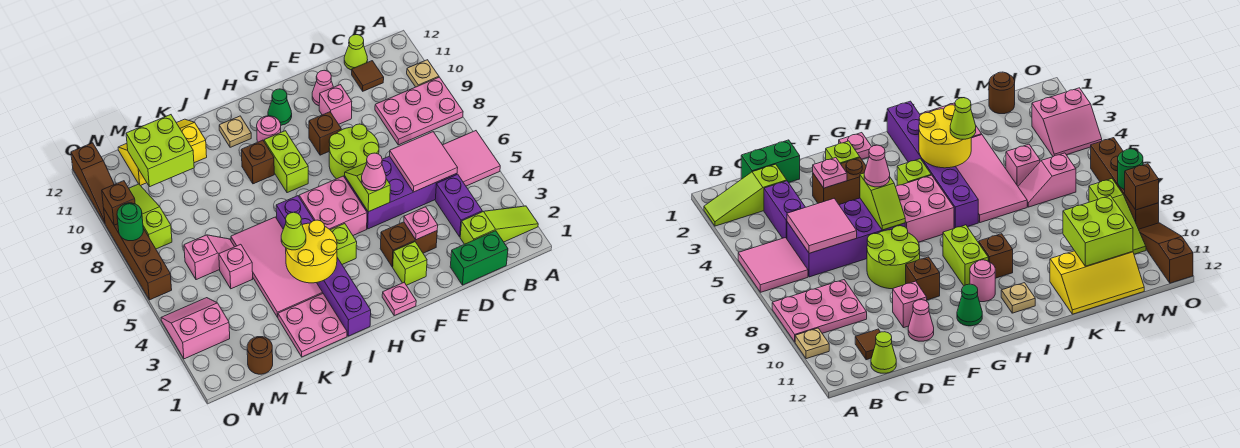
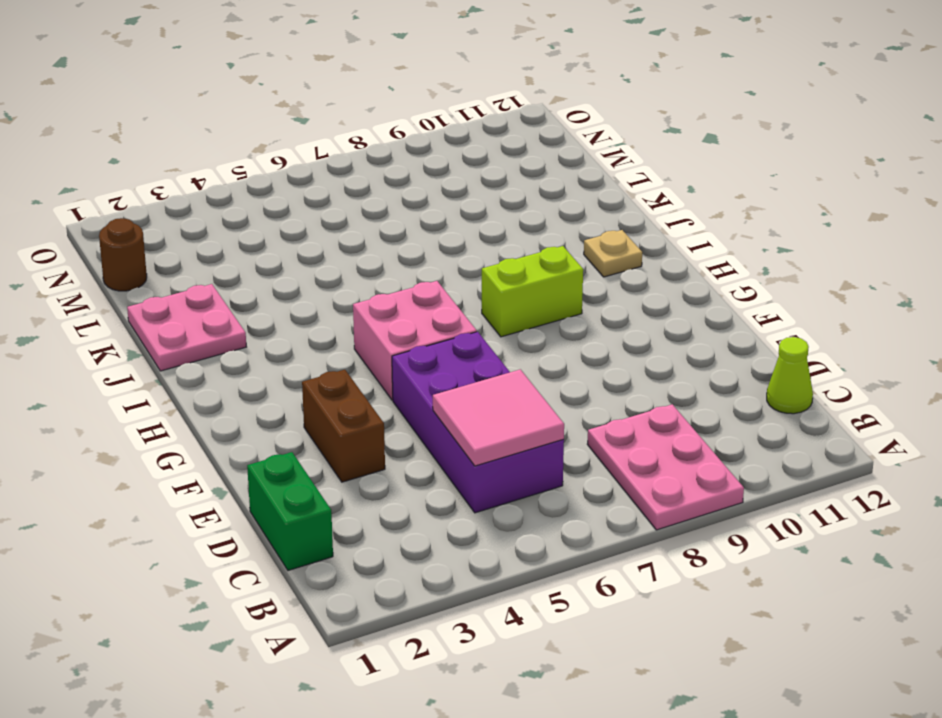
none -> lime 1x3 slope [460,206,538,244]
none -> pink 2x2 tile [443,131,500,186]
none -> tan 1x1 plate [407,60,439,87]
none -> purple 1x2 brick [435,174,482,237]

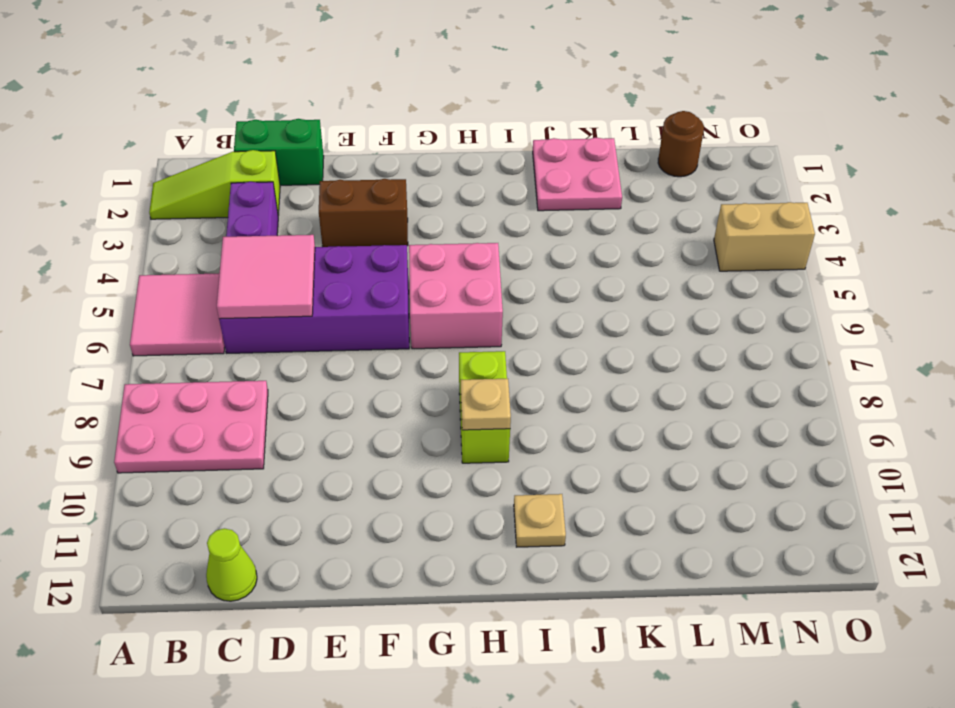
tan 1x1 plate [461,379,511,430] -> tan 1x1 plate moved to [407,60,439,87]
tan 1x2 brick [714,202,815,271] -> pink 2x2 slope [161,298,230,359]
none -> brown 1x1 tile [352,61,384,91]
none -> lime 2x2 round brick [329,124,379,179]
none -> pink 1x1 brick [319,85,352,124]
none -> pink 1x1 cone [312,70,333,106]

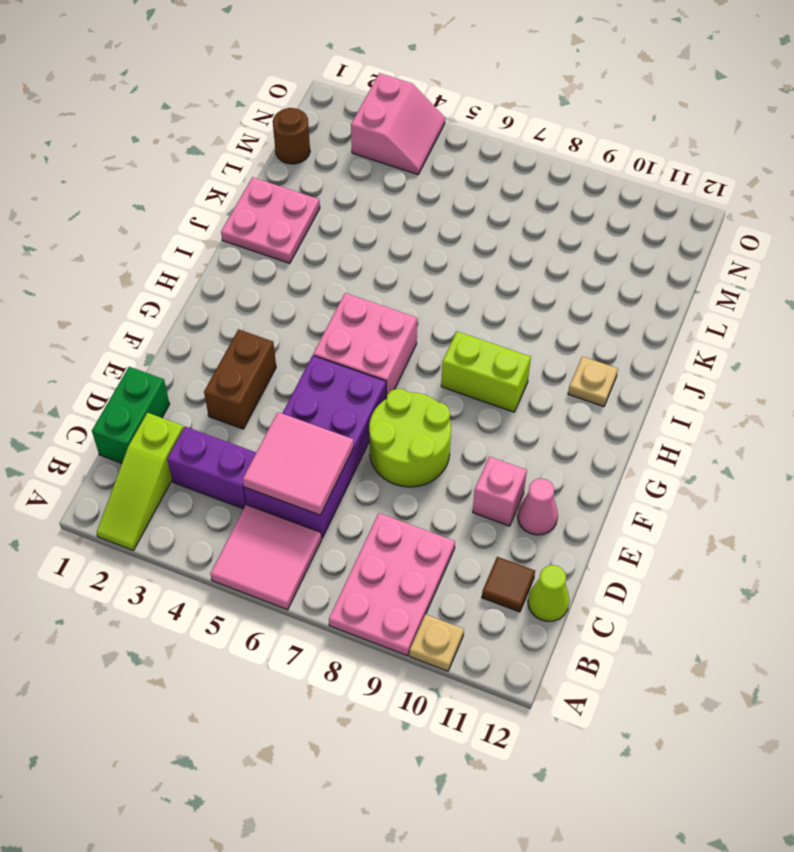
none -> lime 1x1 brick [393,242,427,285]
none -> brown 1x1 brick [309,112,341,155]
none -> pink 1x1 plate [382,282,416,316]
none -> green 1x1 cone [268,89,292,125]

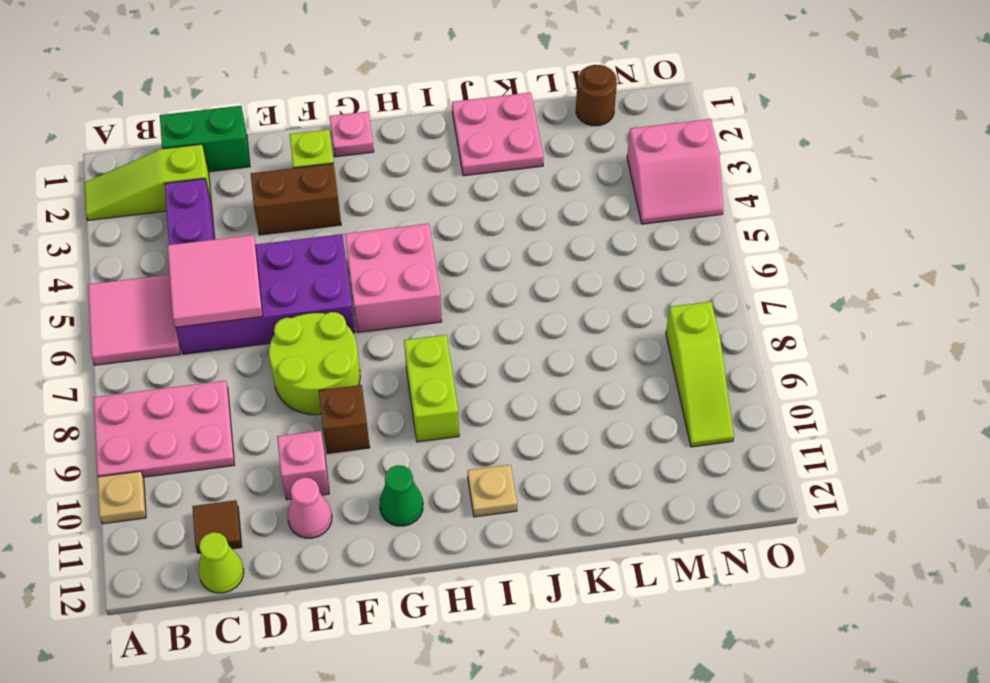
none -> lime 1x1 brick [331,224,357,264]
none -> pink 1x1 round brick [257,116,281,142]
none -> purple 1x6 brick [276,196,371,336]
none -> brown 1x1 brick [241,140,274,184]

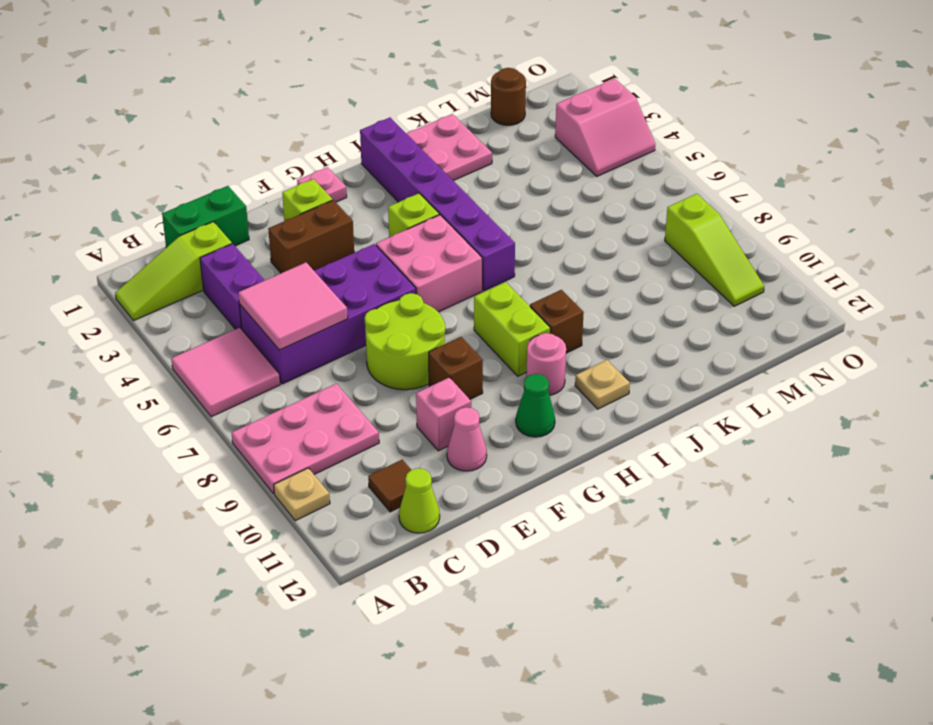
none -> pink 2x4 tile [231,217,323,317]
none -> yellow 2x3 slope [118,119,207,186]
none -> pink 1x1 brick [219,244,253,289]
none -> pink 1x2 slope [184,235,234,280]

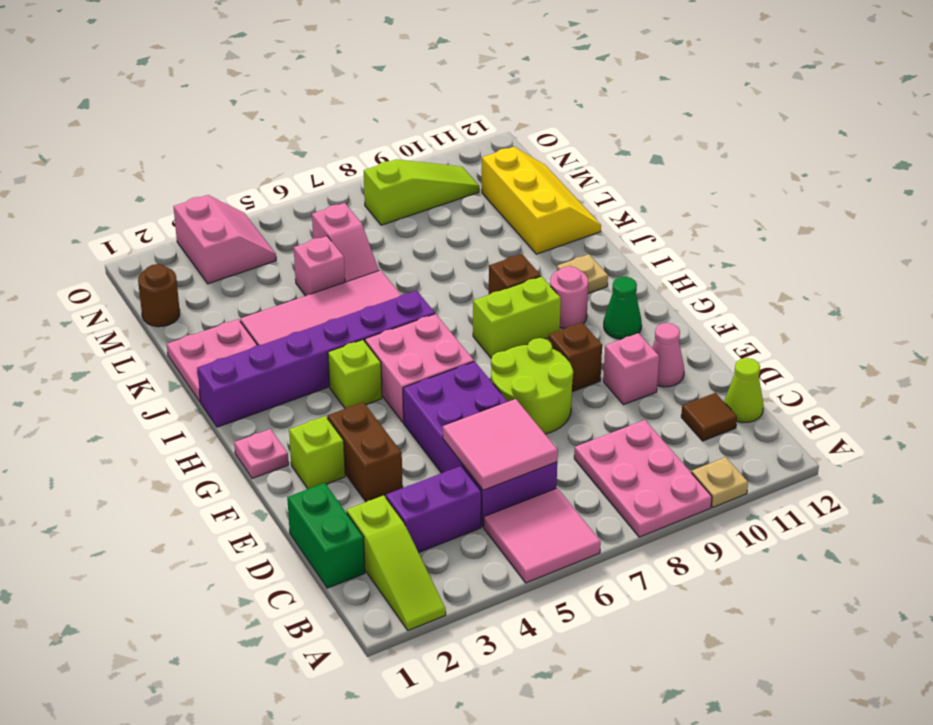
none -> brown 1x4 brick [104,209,172,300]
none -> brown 1x3 slope [71,143,114,223]
none -> pink 1x1 plate [404,207,438,240]
none -> lime 1x2 slope [345,163,390,212]

